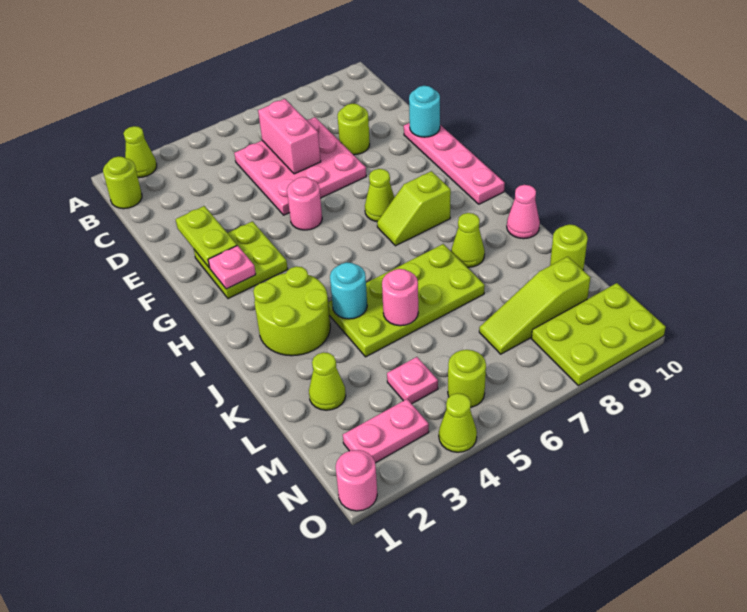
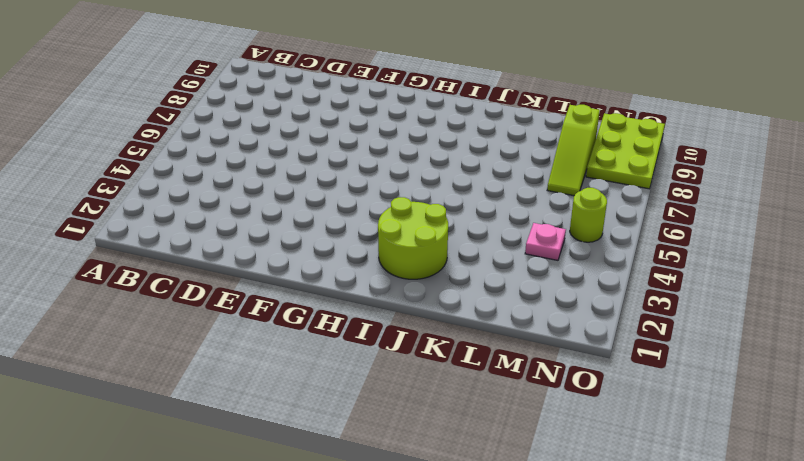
none -> lime 1x1 cone [124,126,157,178]
none -> lime 1x1 round brick [103,156,142,209]
none -> pink 3x3 plate [234,117,366,215]

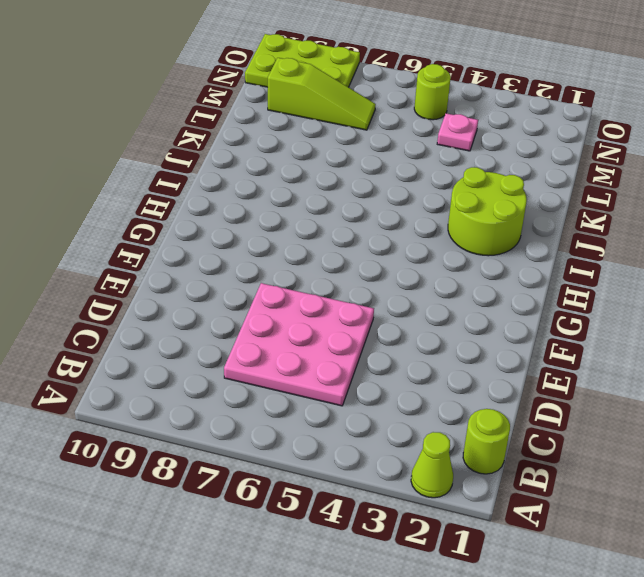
none -> lime 1x1 round brick [337,104,370,155]
none -> pink 1x4 plate [404,123,505,204]
none -> lime 2x2 plate [194,221,288,299]

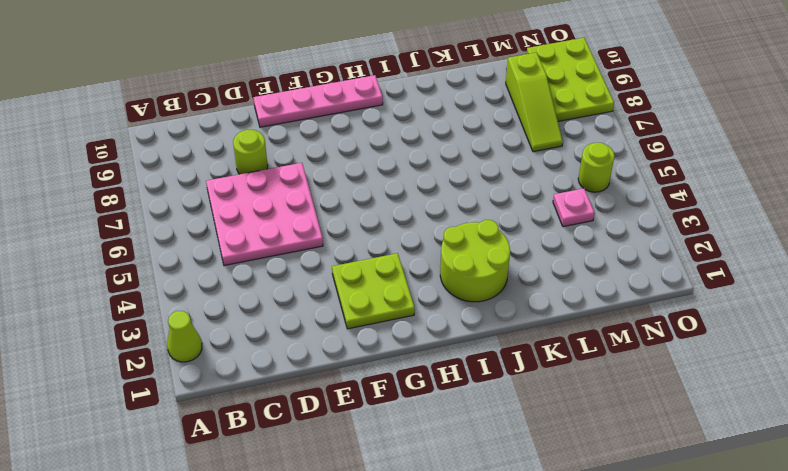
none -> lime 1x1 round brick [103,156,142,209]
none -> pink 1x1 round brick [287,177,322,230]
none -> lime 1x1 cone [365,169,394,221]

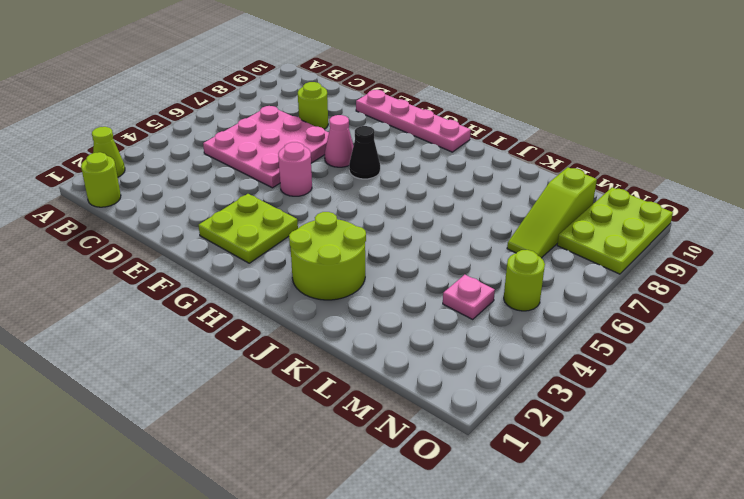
pink 1x1 cone [325,115,353,167] -> pink 1x1 cone moved to [507,185,540,239]
black 1x1 cone [349,126,380,179] -> lime 1x1 cone [365,169,394,221]
none -> lime 1x2 slope [377,171,451,246]
none -> lime 2x4 plate [328,244,485,357]
none -> lime 1x1 cone [451,213,485,267]

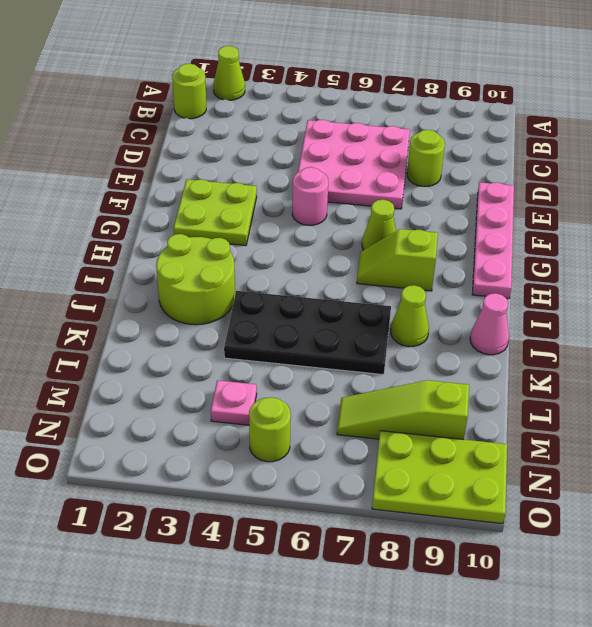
black 2x4 plate [224,291,391,375] -> lime 2x4 plate [328,244,485,357]
none -> lime 1x1 cone [309,352,346,410]
none -> lime 1x1 round brick [550,224,588,270]
none -> pink 1x2 plate [343,399,429,463]

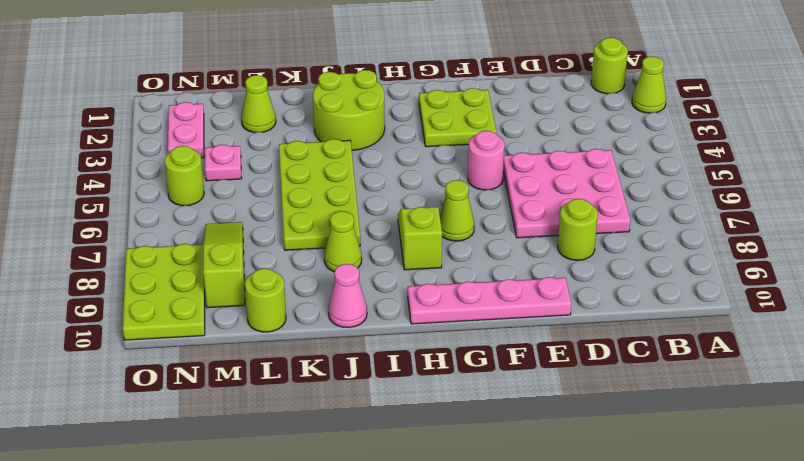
none -> pink 1x1 round brick [336,450,377,511]
none -> lime 1x1 cone [439,393,477,452]
none -> pink 1x2 brick [258,99,321,174]

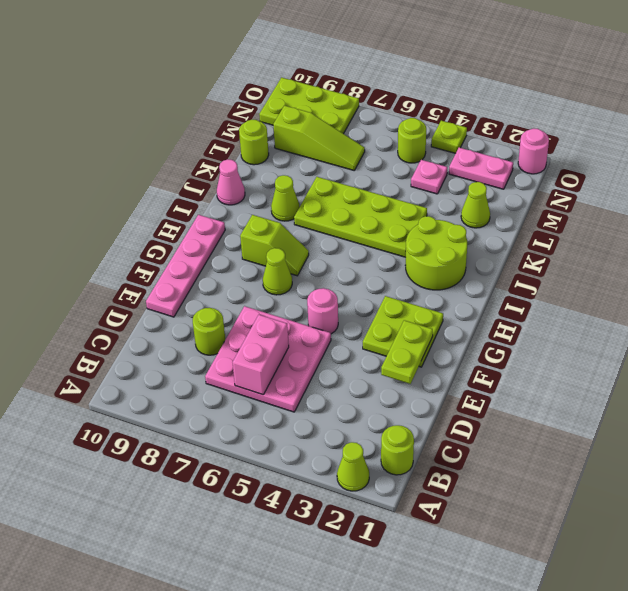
lime 1x1 plate [431,121,467,153] -> lime 1x1 cone [439,393,477,452]
none -> cyan 1x1 round brick [409,86,440,137]
none -> pink 1x1 plate [208,245,256,289]
none -> cyan 1x1 round brick [330,262,367,319]

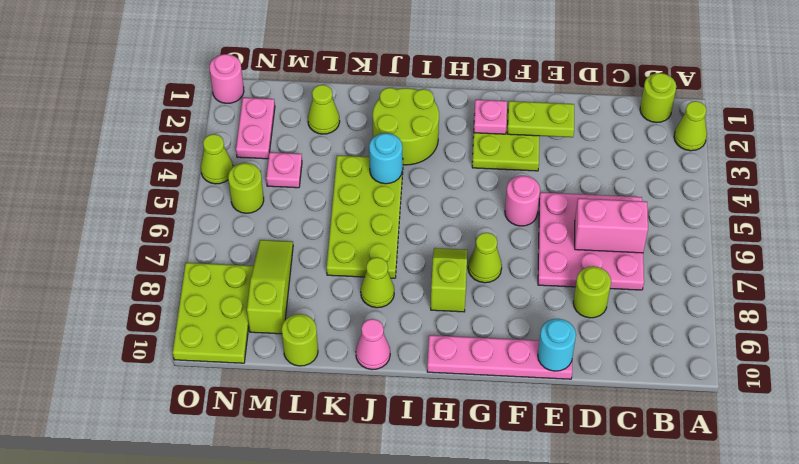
none -> pink 1x1 round brick [382,269,418,326]

